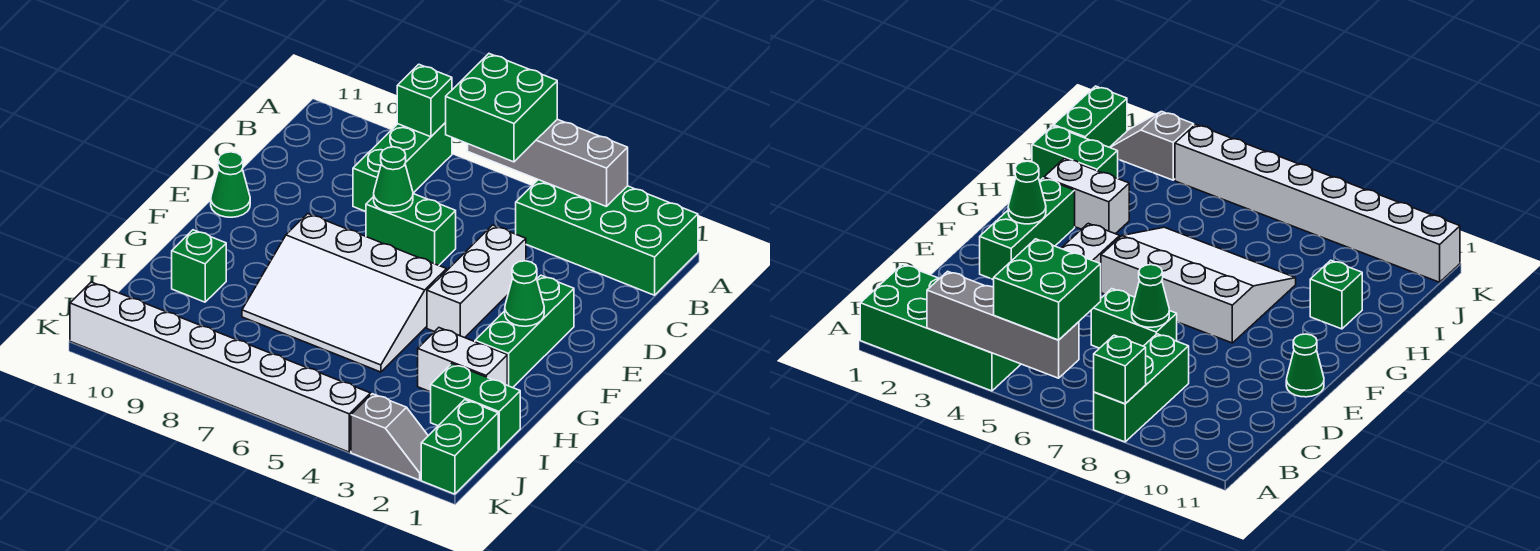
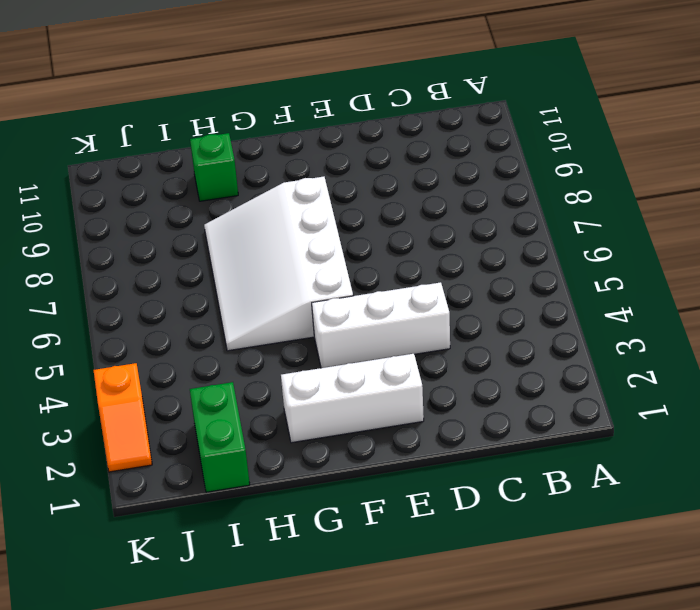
white 1x3 brick [281,354,424,443] -> green 1x3 brick [475,275,574,388]
orange 1x2 slope [94,363,152,472] -> grey 1x2 slope [351,394,428,480]
none -> green 2x4 brick [516,180,698,295]
none -> green 1x3 brick [353,123,452,212]
none -> green 1x2 brick [366,194,456,265]

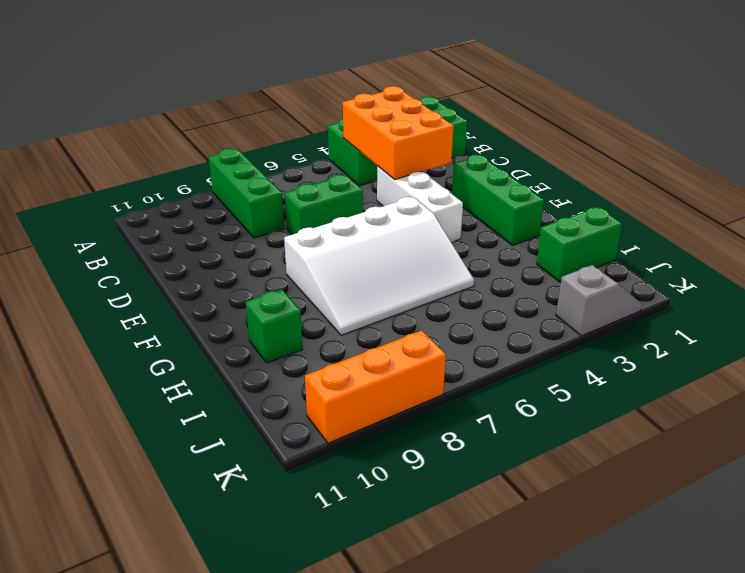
orange 2x3 brick [343,86,454,180] -> none
orange 1x3 brick [305,331,446,443] -> white 1x8 brick [70,282,371,452]
none -> green 1x1 cone [211,152,250,217]
none -> white 1x2 brick [418,328,507,392]
none -> green 1x2 brick [421,400,498,494]

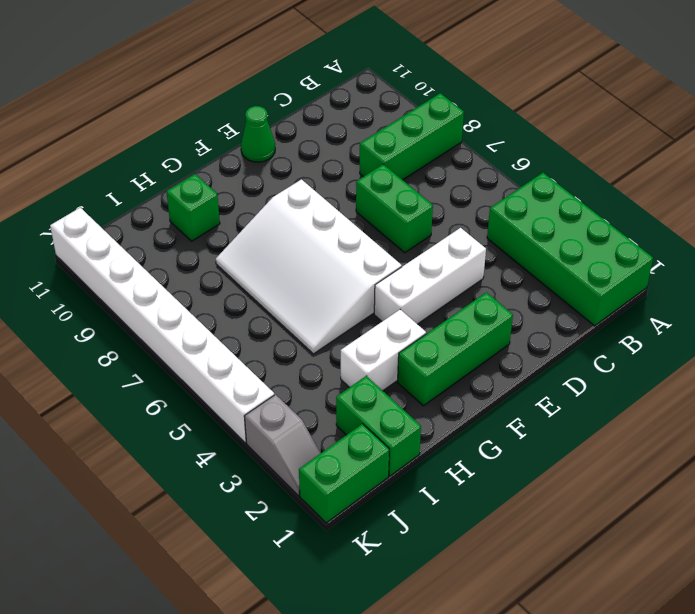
white 1x2 brick [341,310,426,391] -> white 1x2 brick turned to [418,328,507,392]
none -> grey 1x4 brick [468,119,628,207]
none -> green 1x1 brick [397,64,452,137]
none -> green 1x1 cone [374,147,413,212]

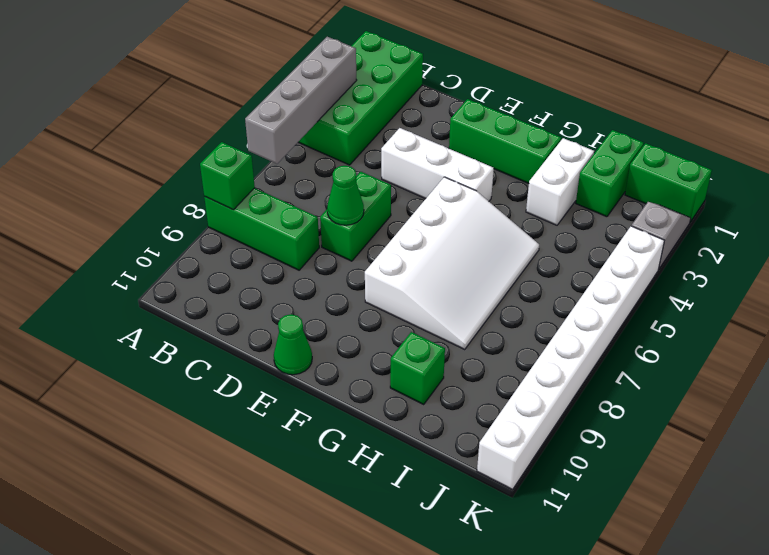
none -> green 1x1 cone [505,261,544,326]
none -> green 2x2 brick [445,54,557,162]

